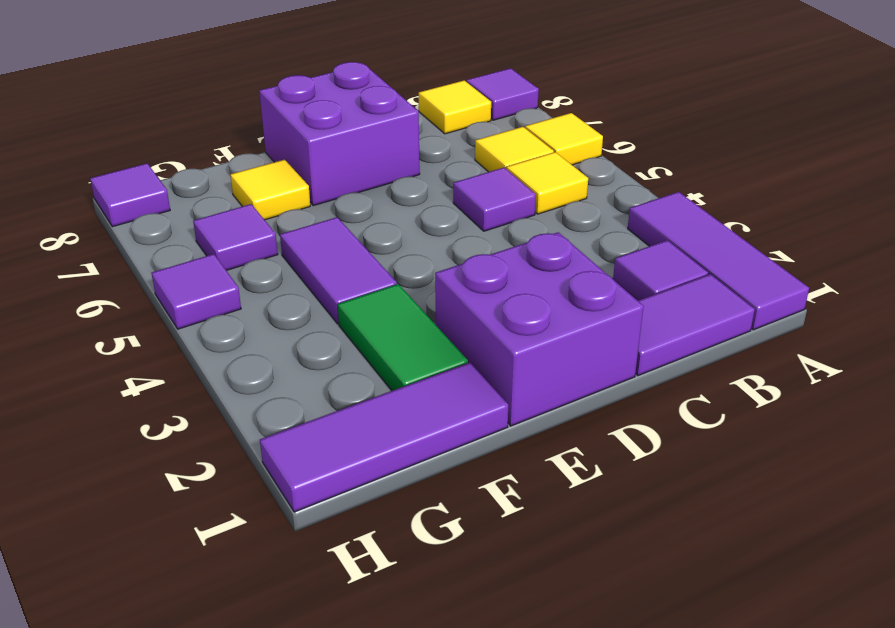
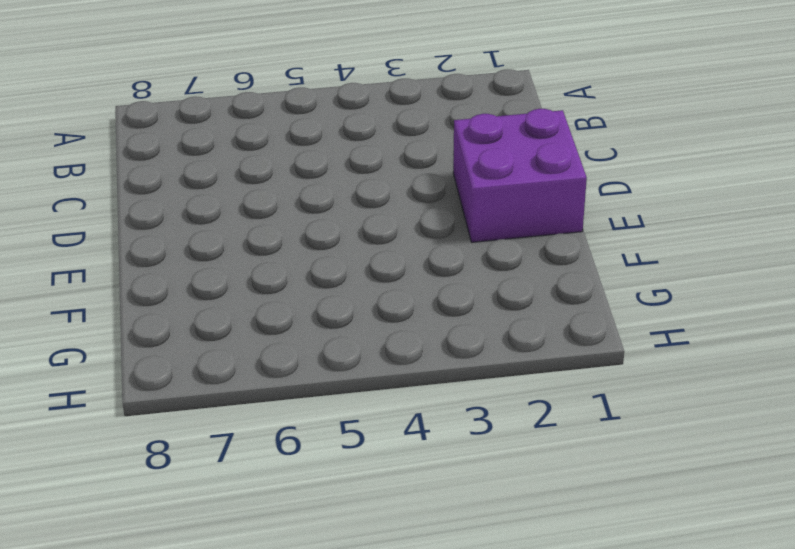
none -> purple 1x3 tile [628,192,809,330]
none -> yellow 1x1 tile [525,113,603,165]
none -> purple 1x1 tile [467,68,539,120]

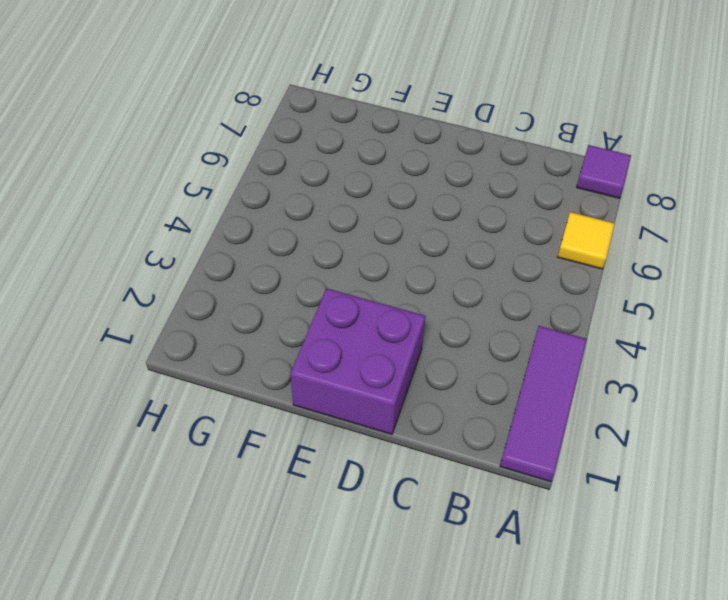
none -> purple 1x2 tile [635,274,755,376]
none -> purple 1x1 tile [613,240,708,301]
none -> yellow 1x1 tile [507,152,588,214]

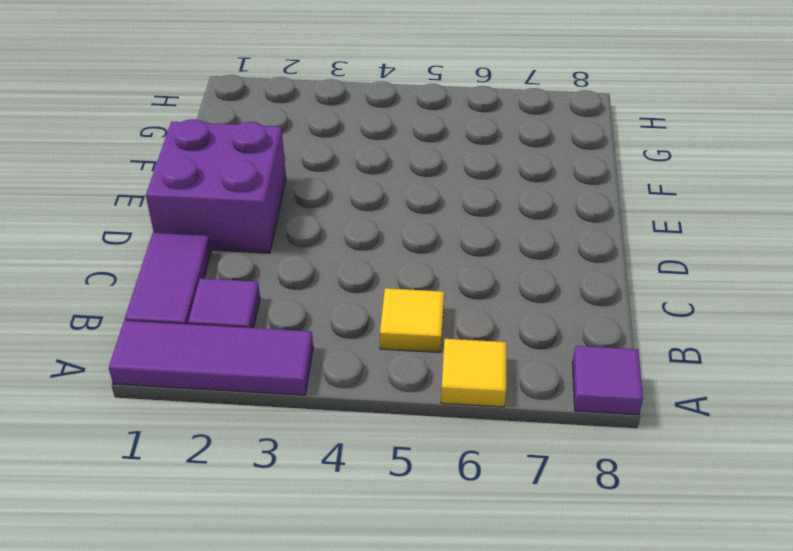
none -> yellow 1x1 tile [475,127,554,172]
none -> yellow 1x1 tile [419,80,491,134]
none -> purple 1x1 tile [453,168,536,231]

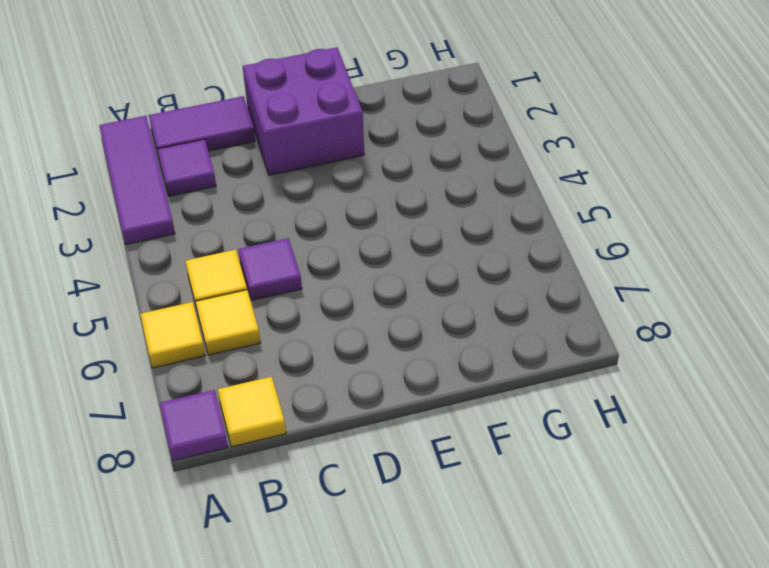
none -> purple 2x2 brick [259,62,420,206]
none -> purple 1x3 tile [260,362,508,512]
none -> green 1x2 tile [338,284,468,391]

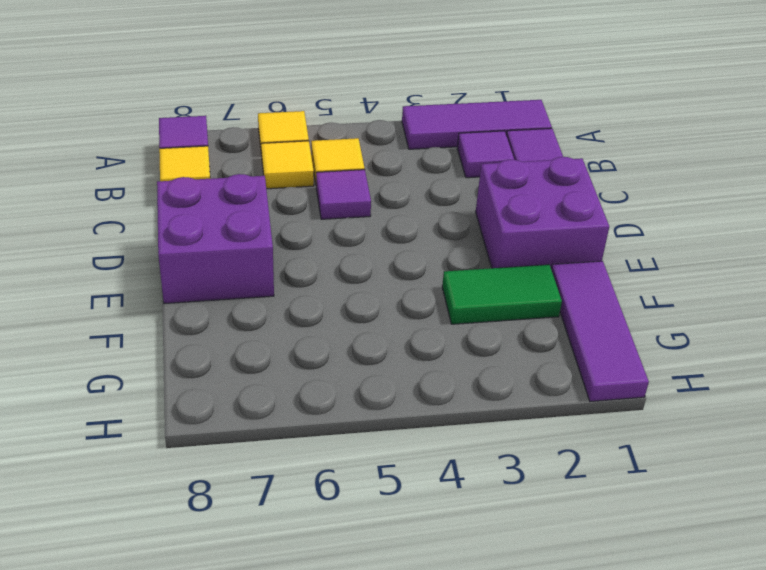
none -> purple 1x2 tile [280,217,397,324]
none -> yellow 1x1 tile [230,160,310,220]
none -> purple 1x1 tile [193,204,278,270]

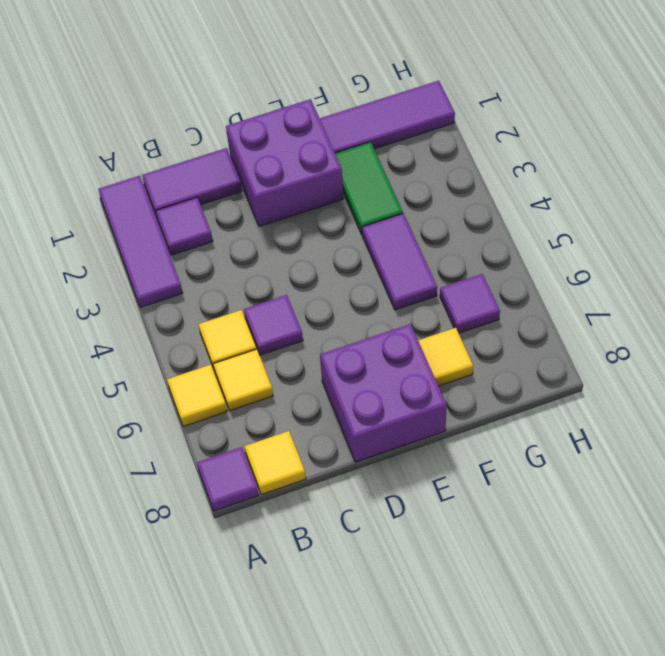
none -> purple 1x1 tile [152,254,241,329]
none -> purple 1x1 tile [90,163,170,227]

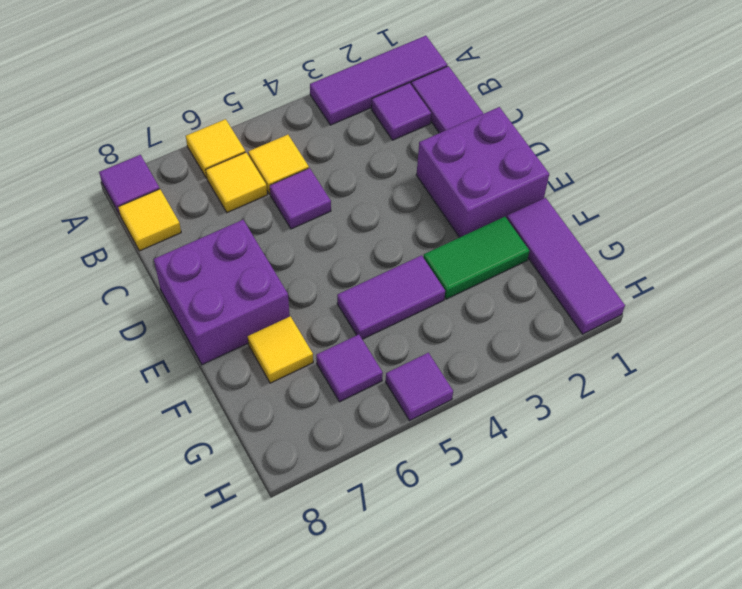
none -> purple 1x1 tile [90,163,170,227]

